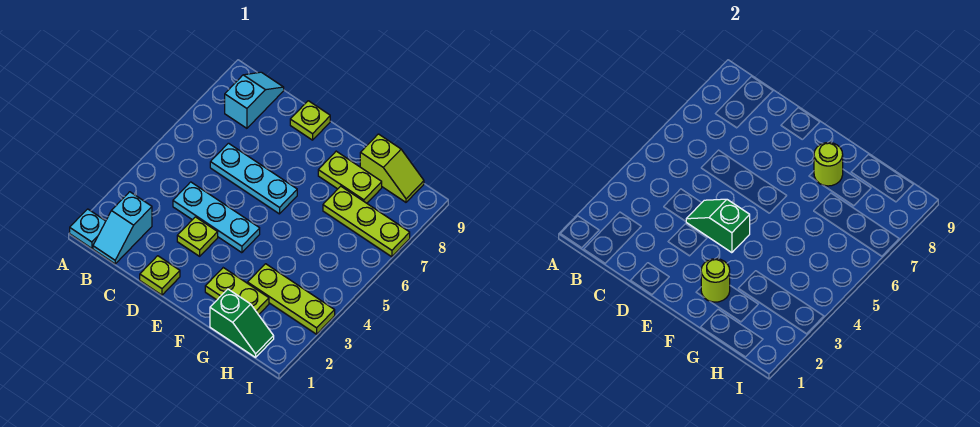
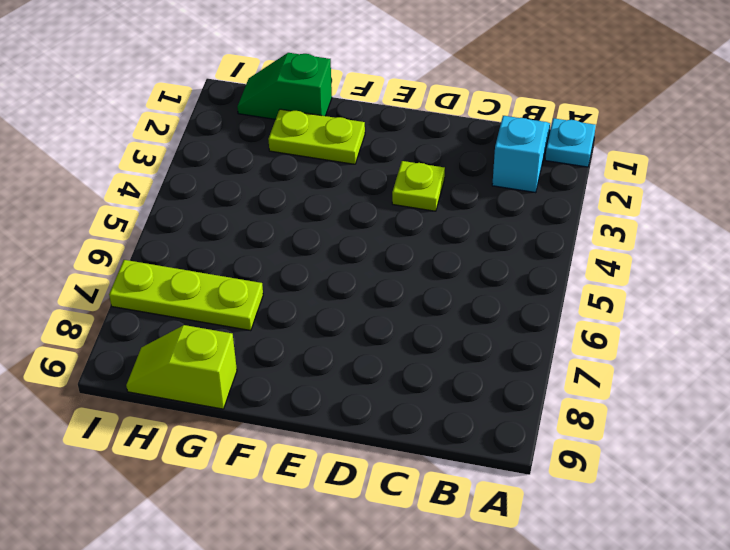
none -> cyan 1x2 slope [225,72,284,128]
none -> cyan 1x3 plate [173,182,260,253]
none -> cyan 1x3 plate [210,143,297,214]

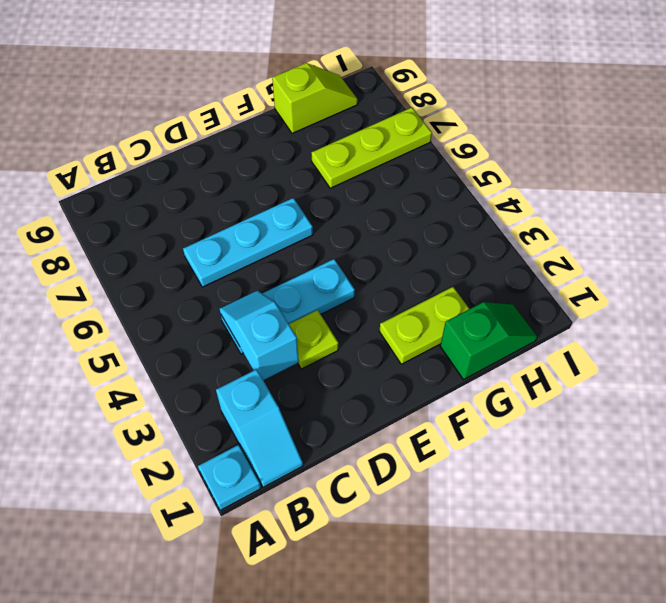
cyan 1x2 slope [220,290,299,380] -> cyan 1x2 slope moved to [225,72,284,128]
none -> lime 1x1 plate [140,256,180,295]
none -> lime 1x1 plate [290,101,330,140]
none -> lime 1x2 plate [318,151,382,203]

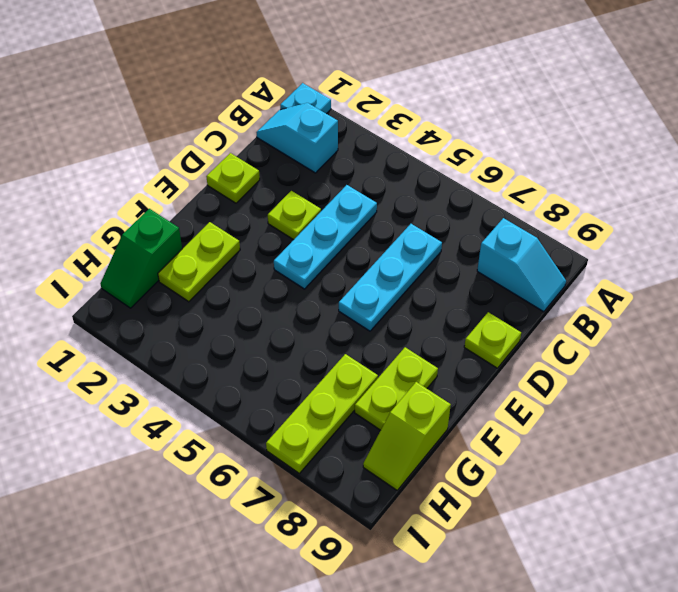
none -> lime 1x3 plate [248,264,335,334]
none -> green 1x2 slope [686,199,750,253]
none -> lime 1x1 round brick [701,259,730,302]

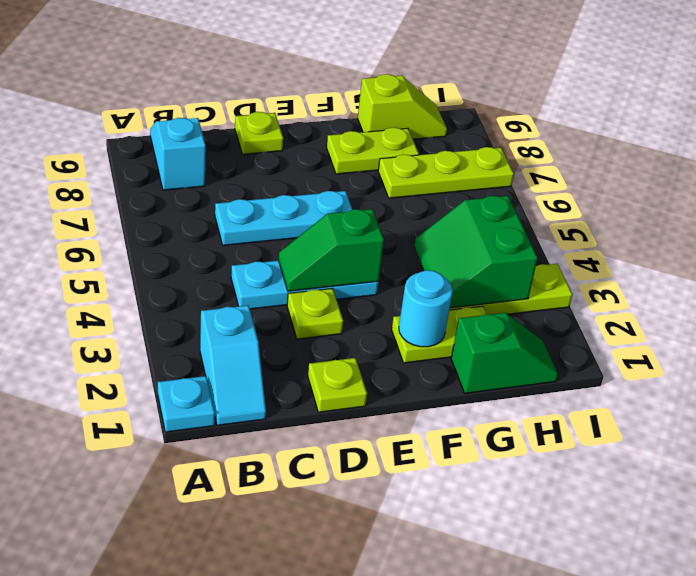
cyan 1x1 round brick [399,270,453,347] -> lime 1x1 round brick [701,259,730,302]
green 2x2 slope [414,196,538,308] -> none
none -> lime 1x1 round brick [814,143,843,186]

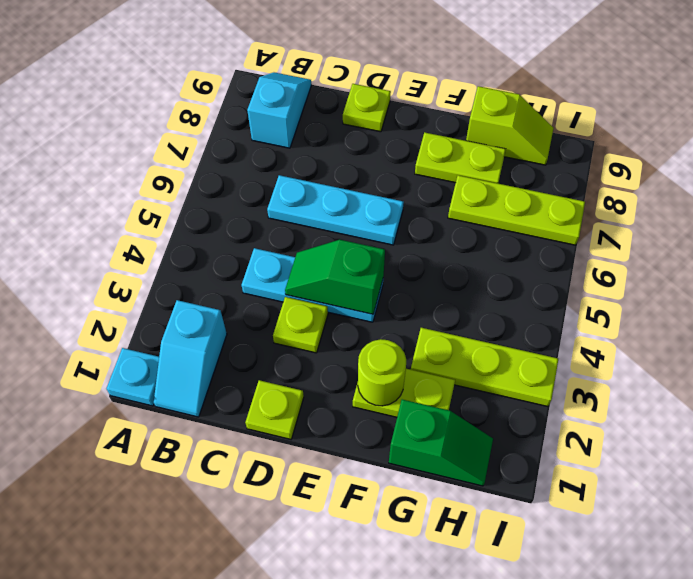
none -> lime 1x1 round brick [814,143,843,186]

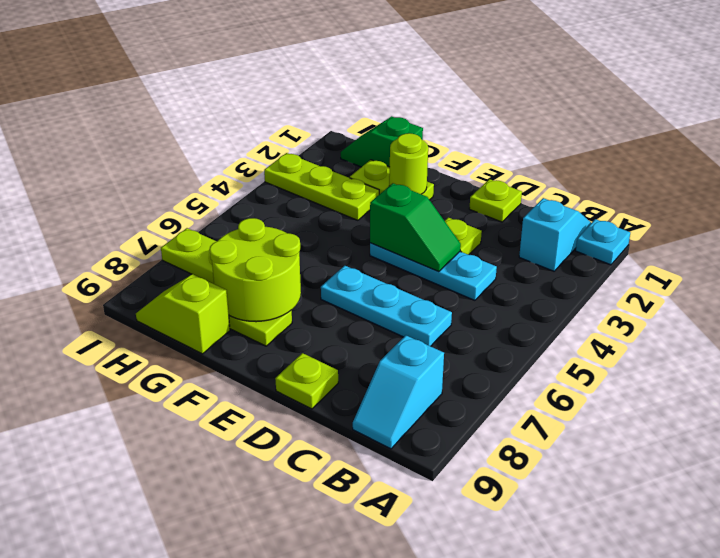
lime 2x2 round brick [209,218,301,322] -> lime 1x1 round brick [814,143,843,186]

